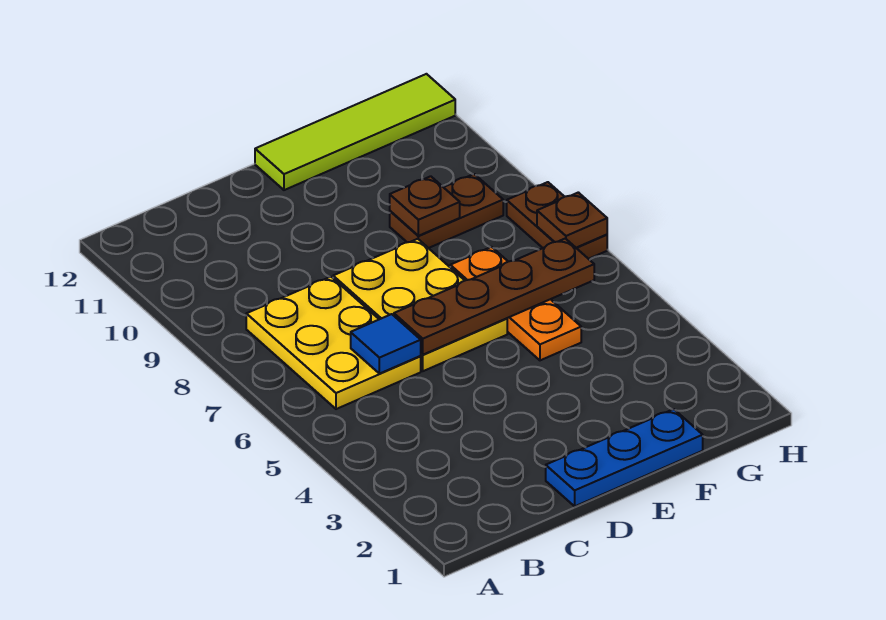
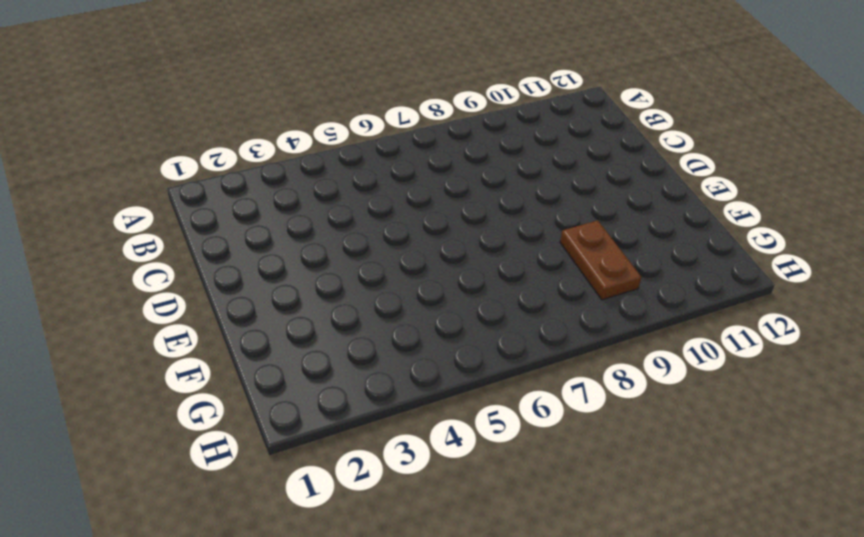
none -> yellow 2x3 plate [246,277,421,409]
none -> blue 1x3 plate [546,409,703,506]

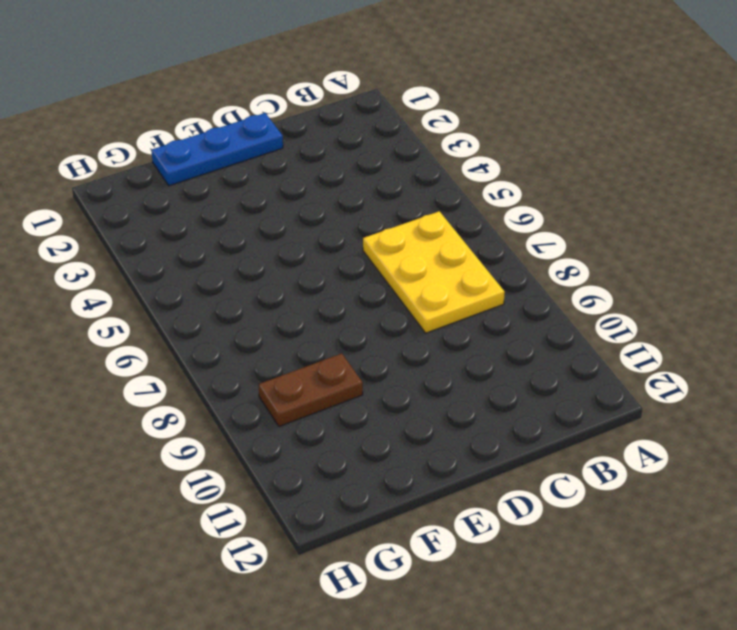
none -> yellow 2x3 plate [333,239,507,371]
none -> lime 1x4 tile [255,74,455,190]

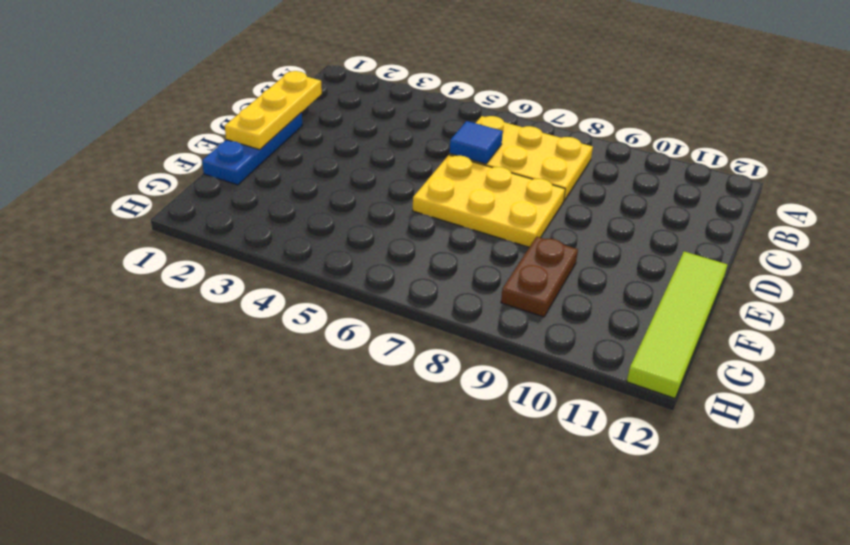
yellow 1x3 plate [225,71,322,150] -> none
none -> orange 1x3 plate [450,247,581,360]
none -> brown 1x2 plate [507,182,607,259]

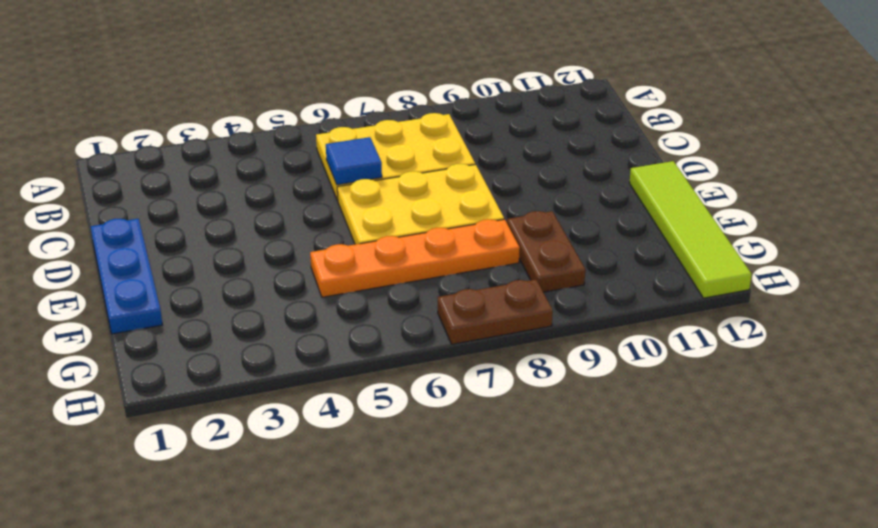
orange 1x4 plate [310,219,520,297] -> orange 1x3 plate [450,247,581,360]
none -> brown 1x4 plate [394,238,594,355]
none -> brown 1x1 plate [390,176,460,236]

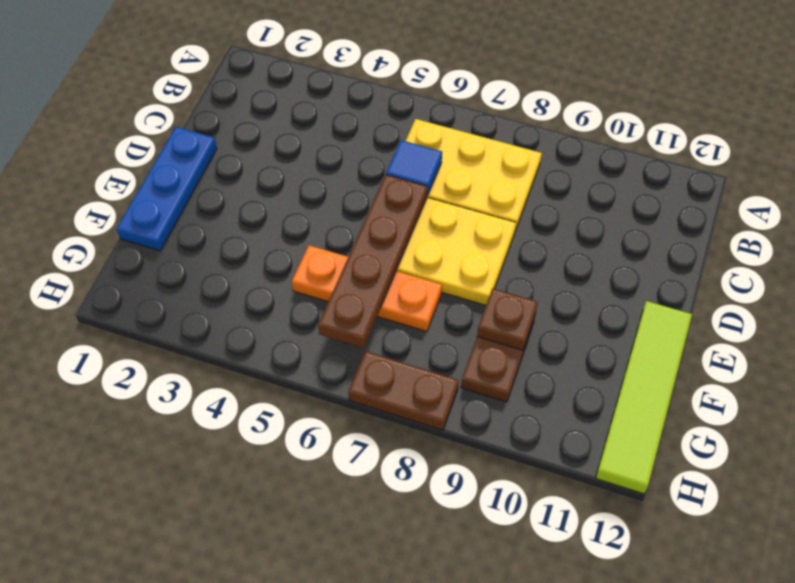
none -> brown 1x1 plate [537,192,607,248]

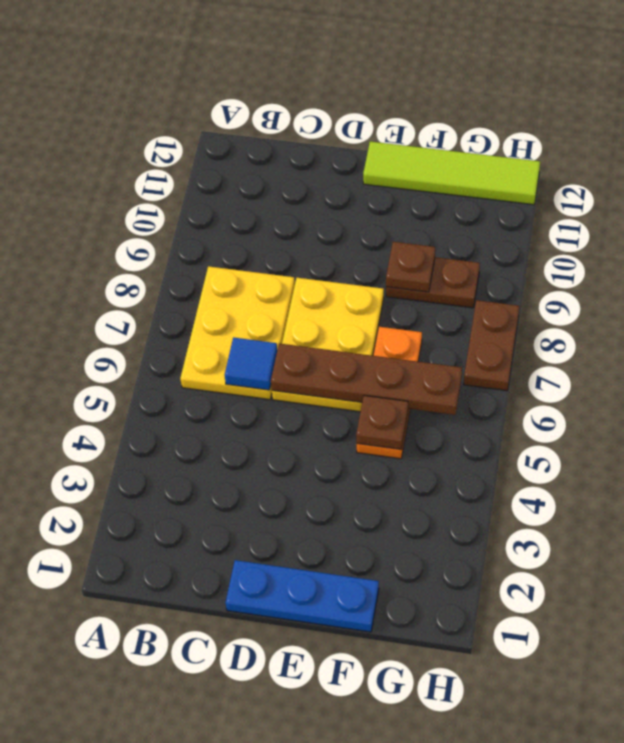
brown 1x1 plate [356,395,408,450] -> brown 1x1 plate moved to [537,192,607,248]

